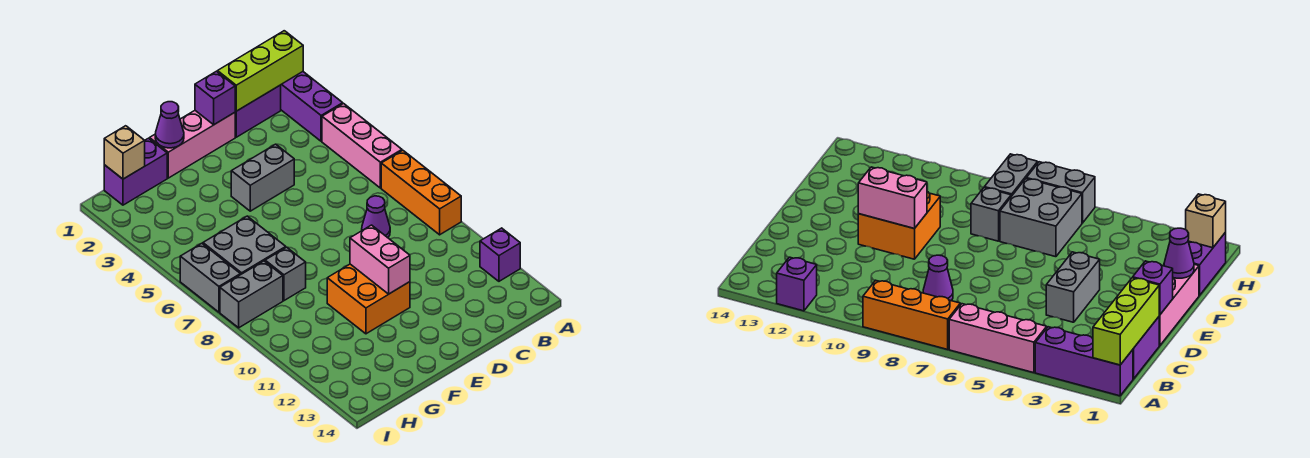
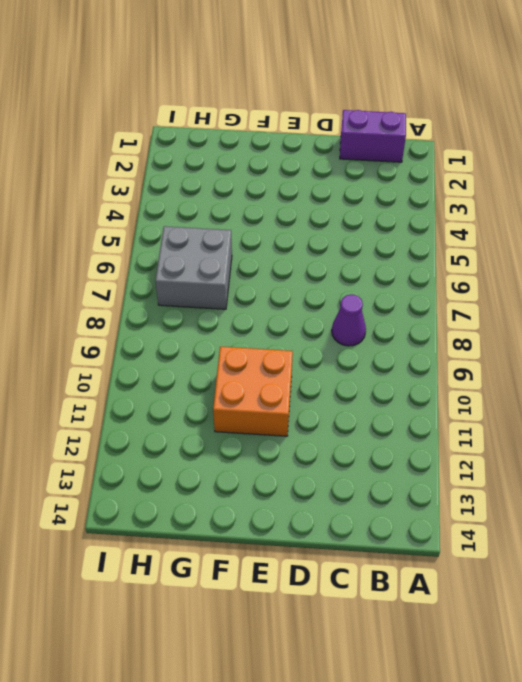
none -> purple 1x3 brick [281,72,343,141]
none -> pink 1x3 brick [322,104,402,188]
none -> orange 1x3 brick [381,150,461,235]

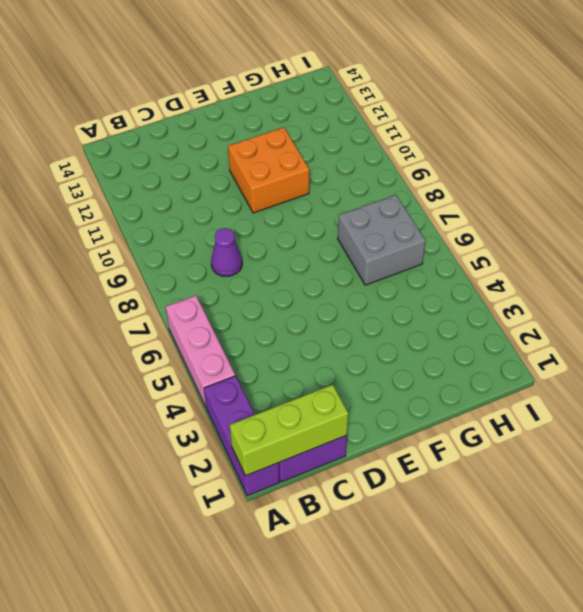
none -> orange 1x3 brick [381,150,461,235]
none -> purple 1x1 brick [480,228,520,281]
none -> pink 1x3 brick [150,111,235,178]

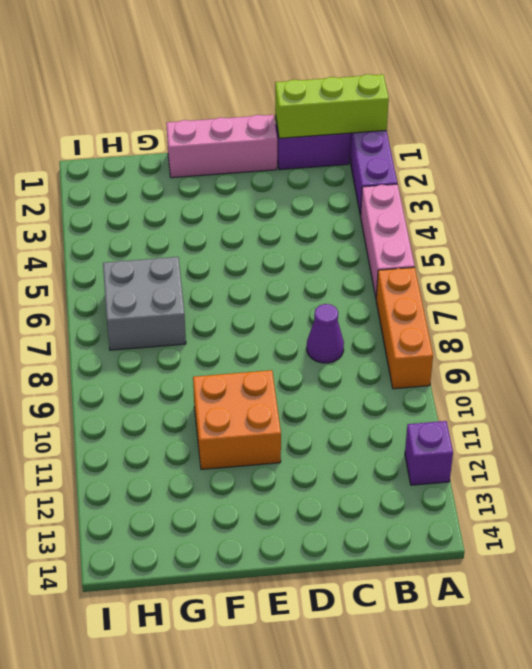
none -> grey 1x2 brick [231,144,294,211]
none -> purple 1x2 brick [104,138,167,205]
none -> grey 1x1 brick [265,247,306,301]

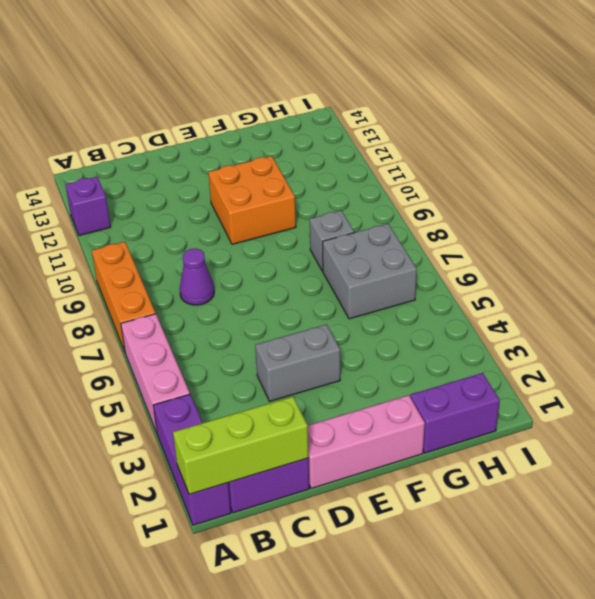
none -> grey 1x2 brick [220,261,283,328]
none -> grey 1x2 brick [180,243,240,312]
none -> purple 1x1 brick [195,71,235,125]

